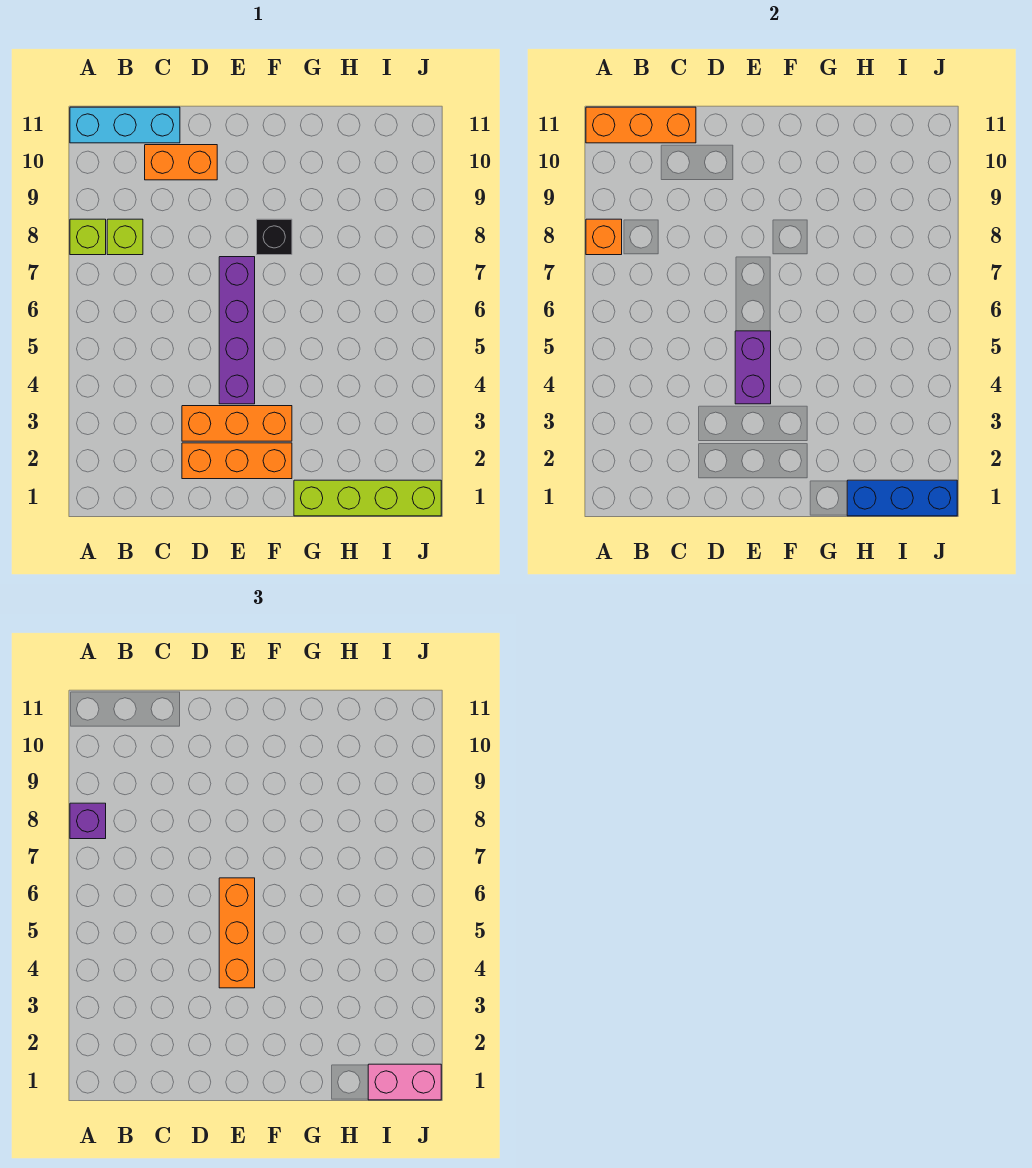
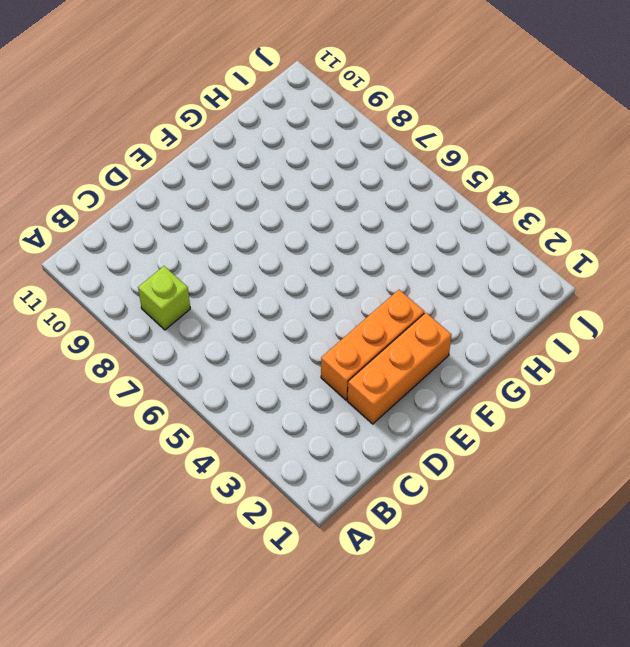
none -> lime 1x1 brick [70,219,106,255]
none -> cyan 1x3 brick [70,107,180,143]
none -> orange 1x2 brick [145,145,217,180]

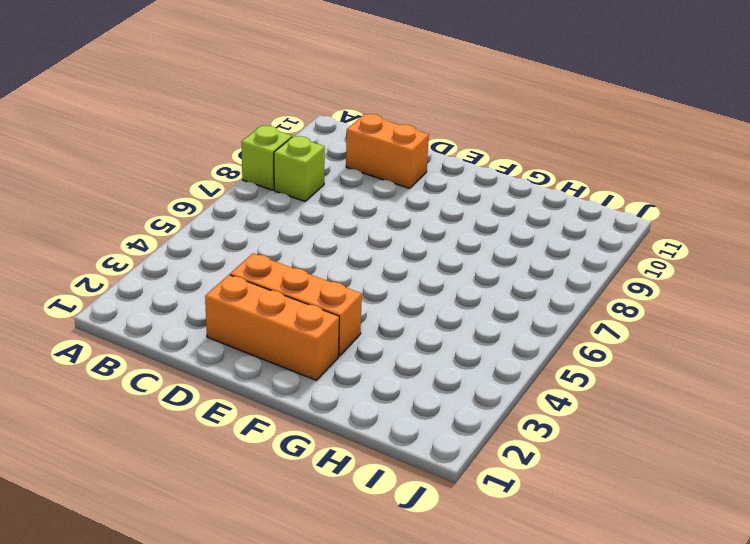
none -> cyan 1x3 brick [70,107,180,143]
none -> purple 1x4 brick [219,257,255,404]
none -> black 1x1 brick [257,219,292,255]

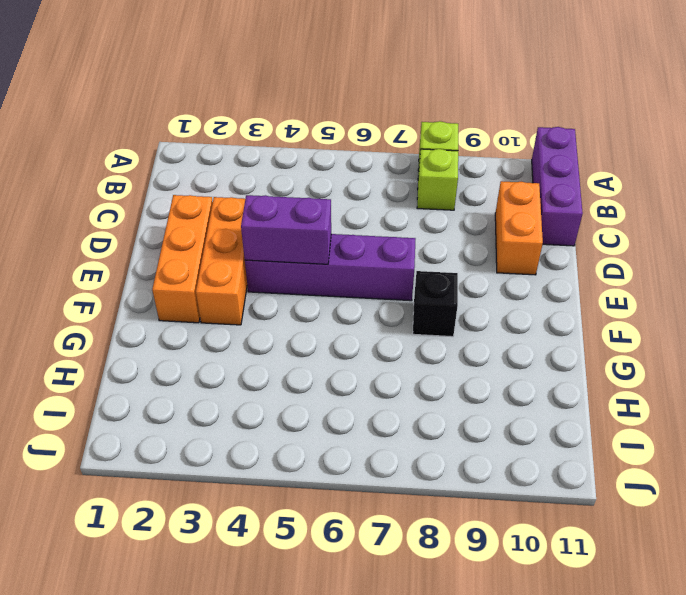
purple 1x3 brick [532,127,583,246] -> cyan 1x3 brick [70,107,180,143]
none -> lime 1x4 brick [294,480,441,516]
none -> orange 1x1 brick [586,219,622,255]
none -> orange 1x3 brick [586,107,696,143]

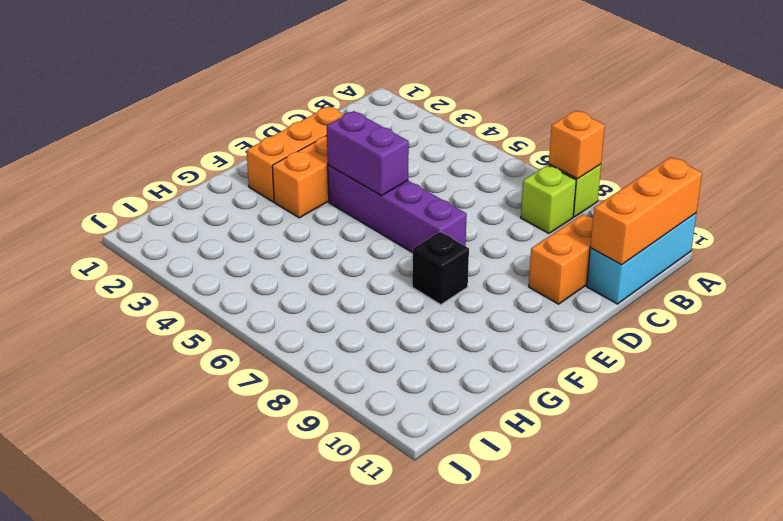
none -> lime 1x4 brick [294,480,441,516]
none -> blue 1x3 brick [847,480,957,516]
none -> purple 1x1 brick [70,803,106,839]

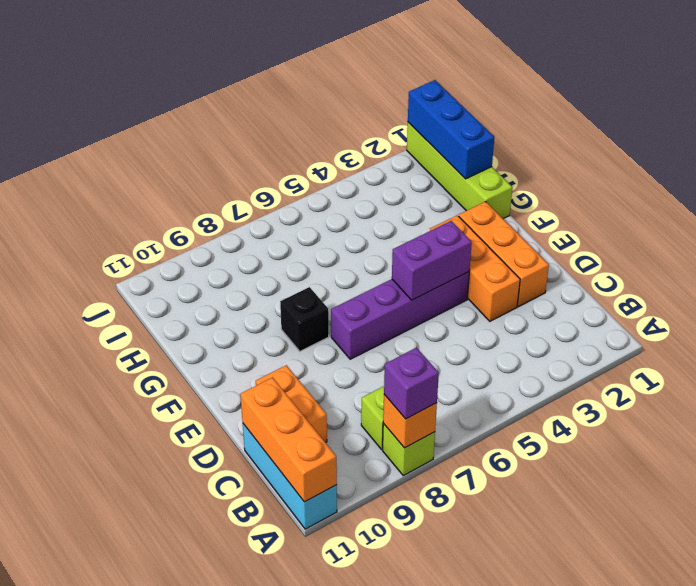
none -> orange 1x3 brick [219,878,255,988]
none -> pink 1x2 brick [368,1064,441,1100]

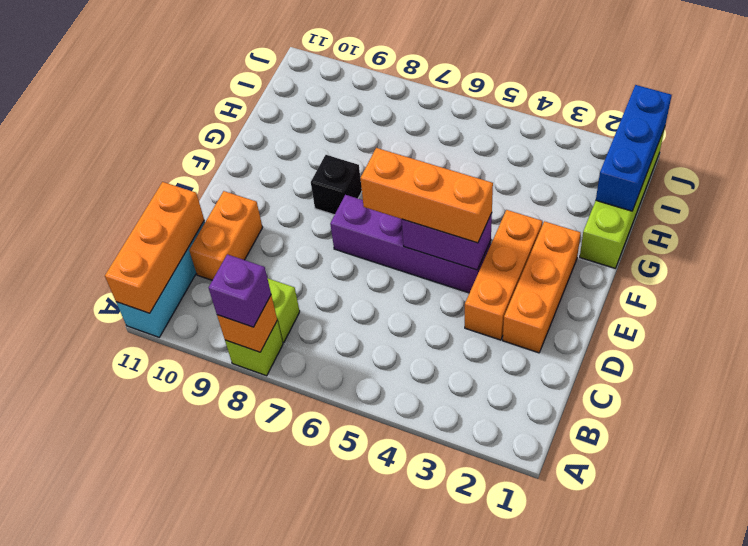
none -> pink 1x2 brick [368,1064,441,1100]

